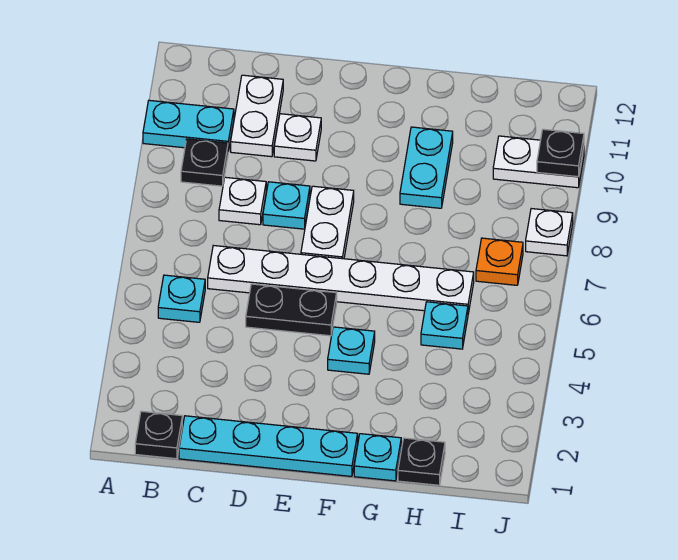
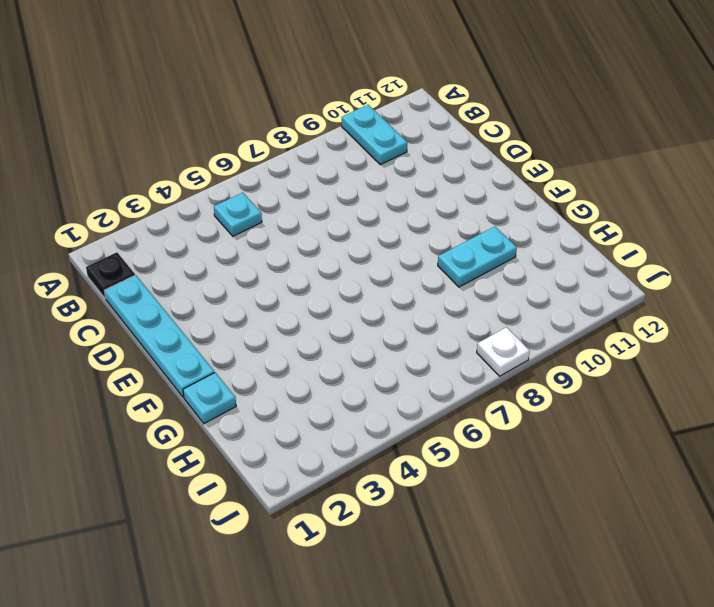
none -> black 1x1 plate [181,139,228,186]
none -> white 1x6 plate [208,246,474,313]
none -> white 1x1 plate [219,177,266,225]

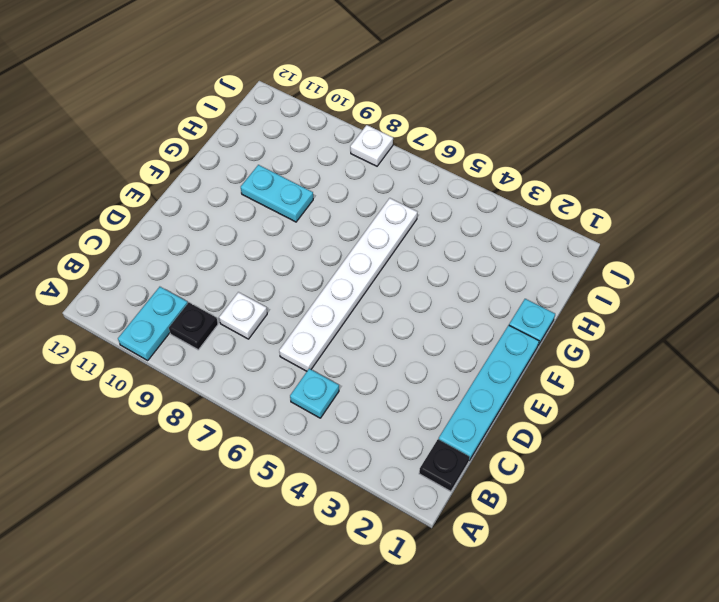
none -> white 1x2 plate [231,75,283,157]
none -> black 1x2 plate [246,284,337,336]
none -> cyan 1x1 plate [263,182,310,229]

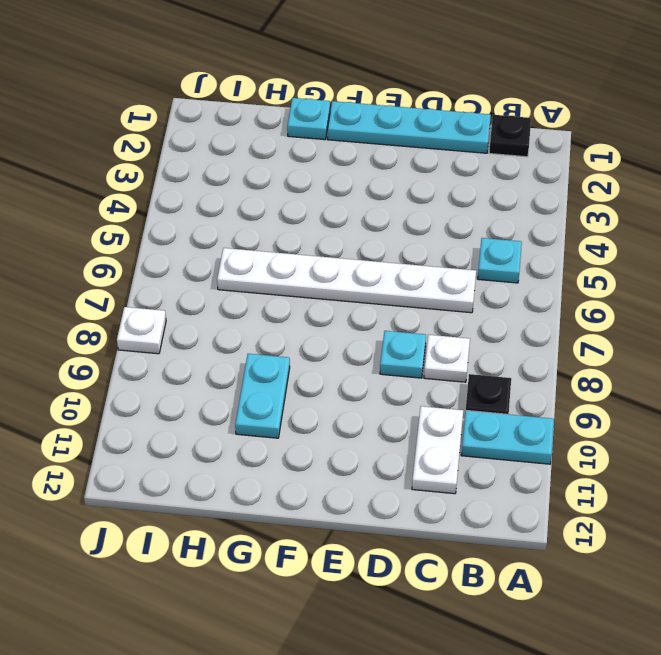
none -> black 1x2 plate [246,284,337,336]
none -> white 1x1 plate [274,114,321,161]
none -> white 1x2 plate [301,186,354,259]

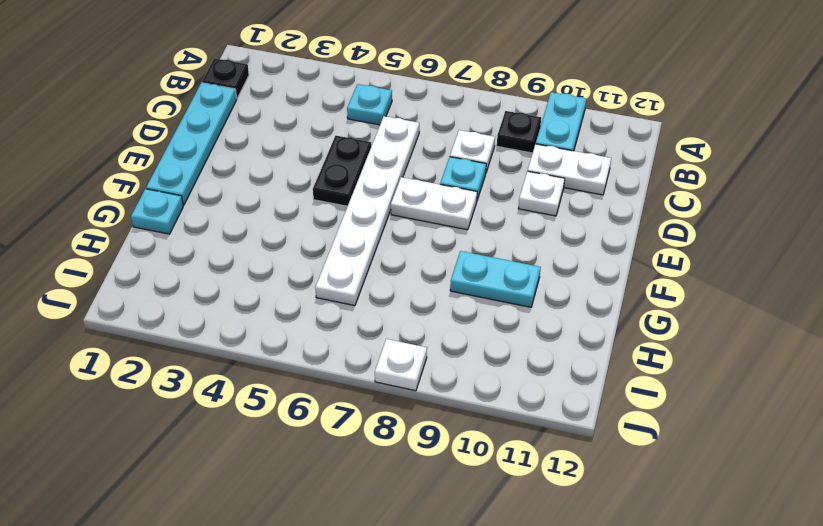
none -> cyan 1x1 plate [328,327,375,374]
none -> black 1x1 plate [398,438,445,485]
none -> cyan 1x1 plate [421,302,468,349]

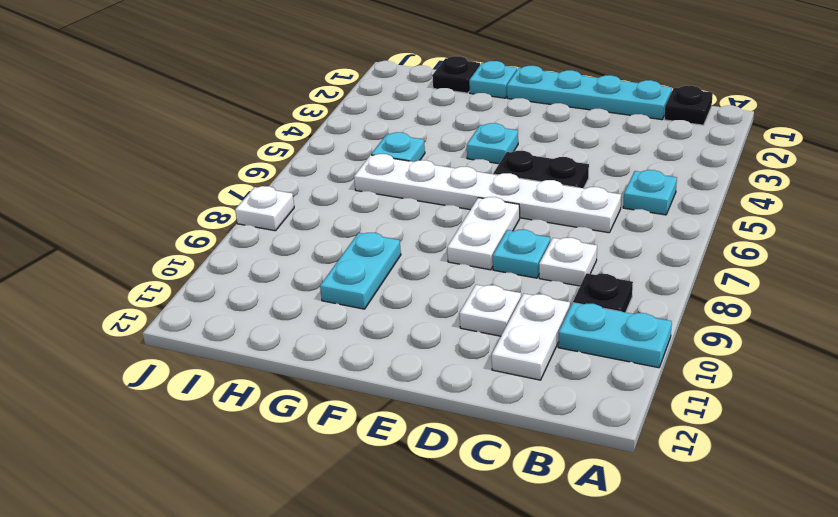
none -> orange 1x1 plate [476,238,523,285]
none -> white 1x2 plate [493,136,584,188]
none -> black 1x1 plate [537,129,584,177]

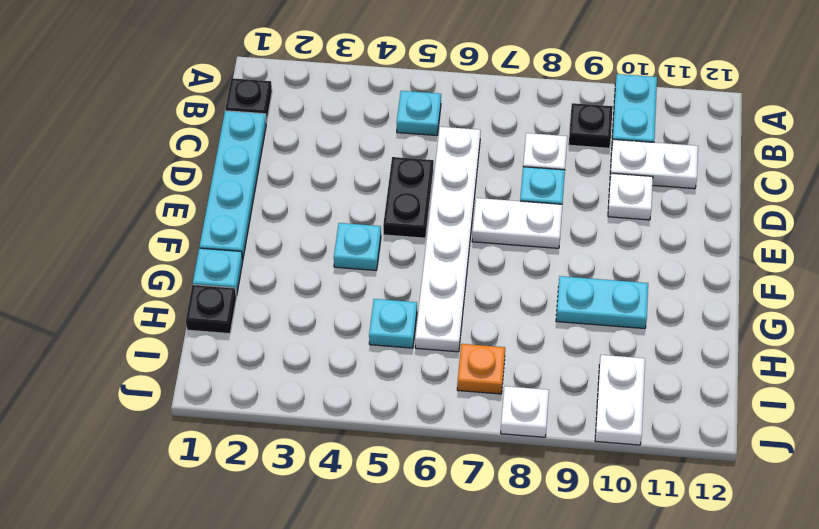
none -> black 1x1 plate [537,129,584,177]

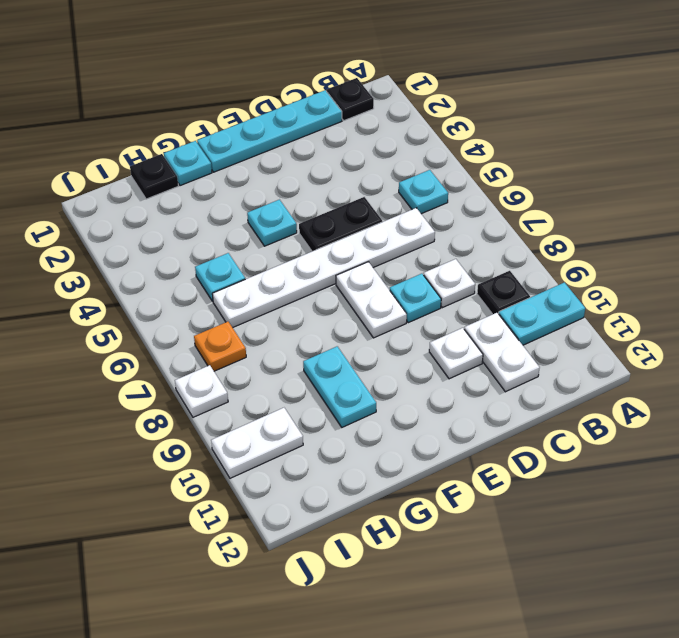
none -> black 1x1 plate [537,129,584,177]

